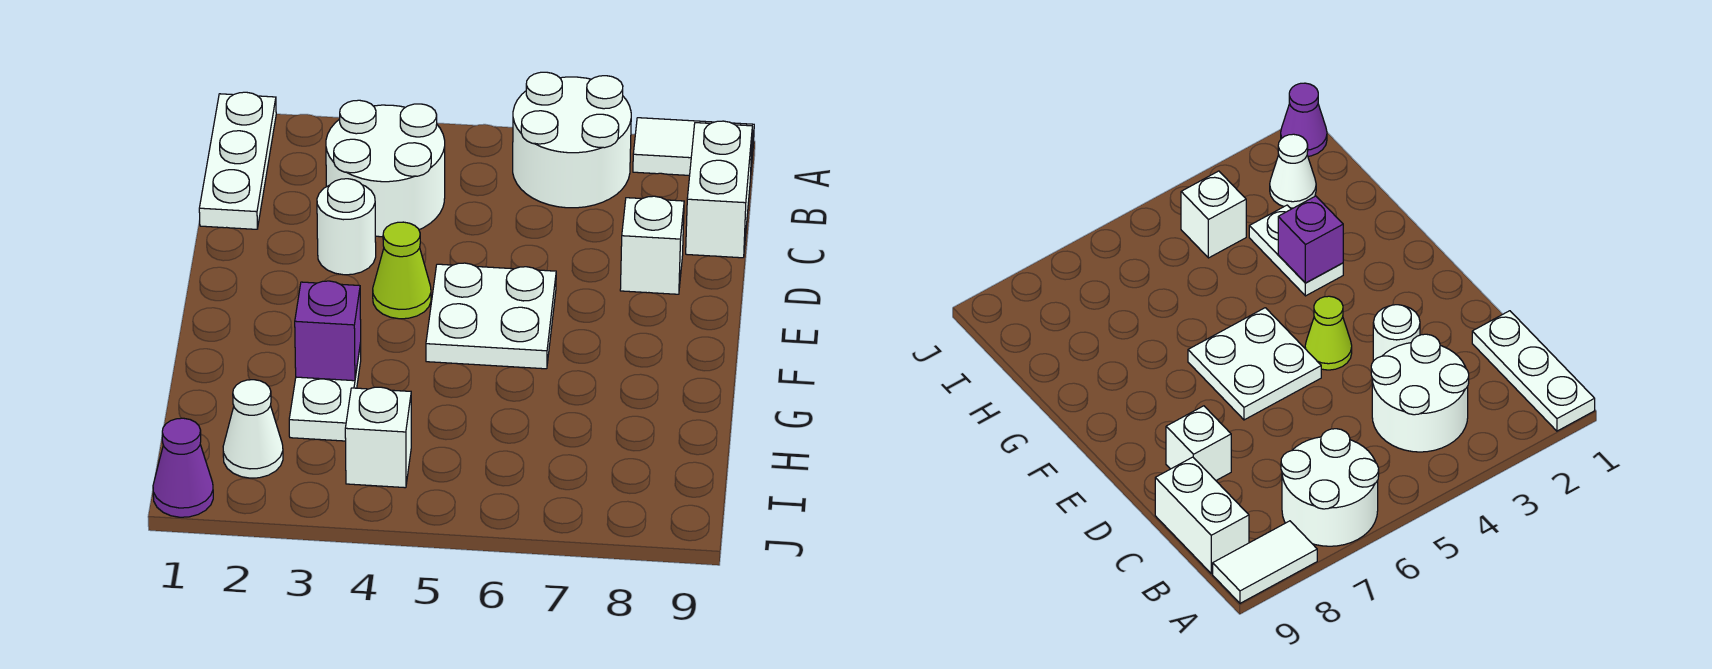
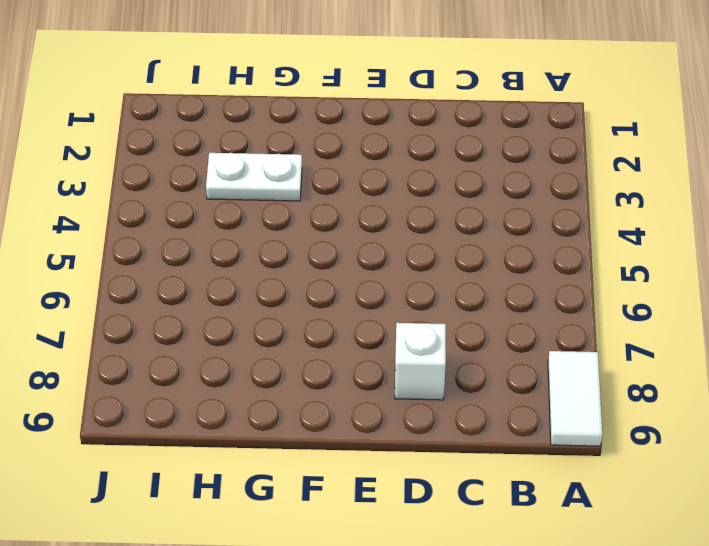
none -> white 1x3 plate [199,92,276,229]
none -> white 2x2 round brick [513,72,631,208]
none -> white 2x2 round brick [326,100,445,237]

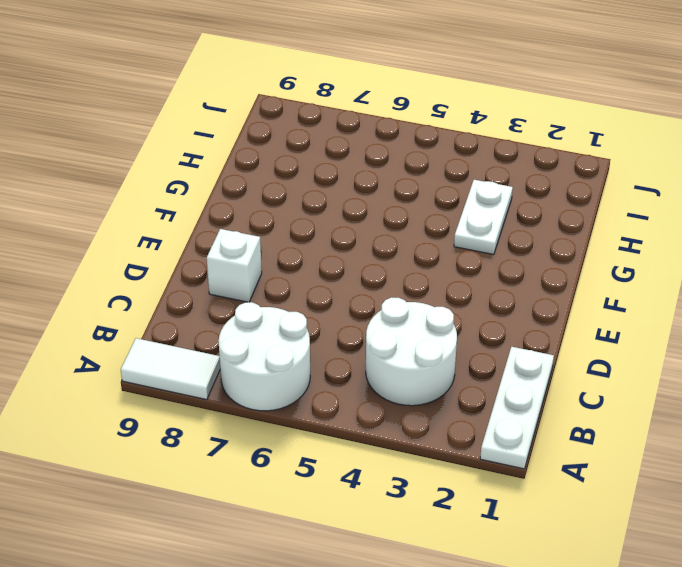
none -> white 1x2 brick [686,121,752,258]
none -> white 1x1 round brick [317,179,376,275]
none -> lime 1x1 cone [373,222,431,319]

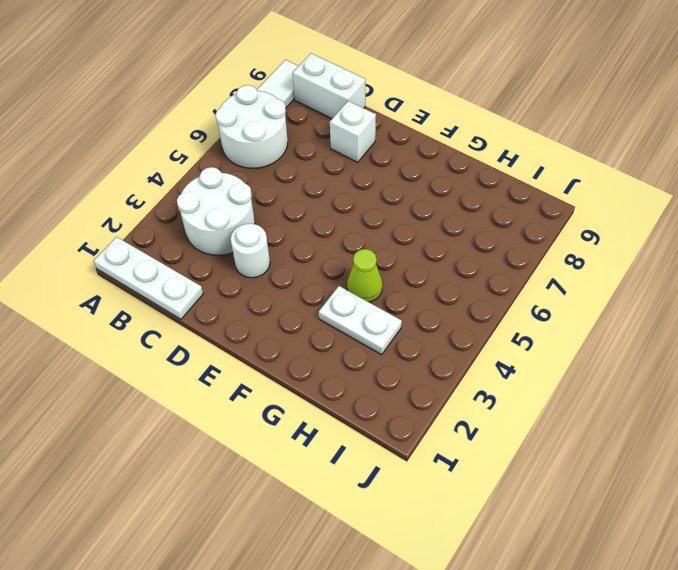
lime 1x1 cone [347,249,383,302] -> lime 1x1 cone moved to [373,222,431,319]
none -> white 2x2 plate [426,263,556,369]
none -> white 1x1 cone [223,380,283,478]
none -> white 1x1 brick [345,387,411,488]

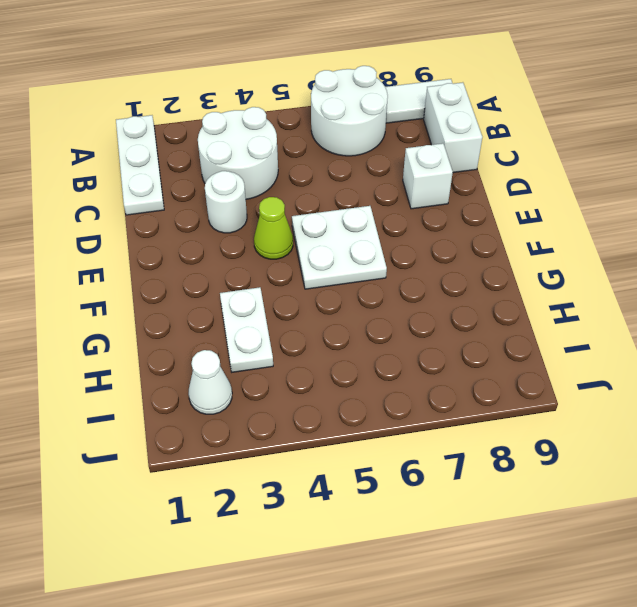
none -> white 1x1 brick [345,387,411,488]
none -> purple 1x1 cone [153,418,213,517]
none -> purple 1x1 brick [295,281,361,381]

